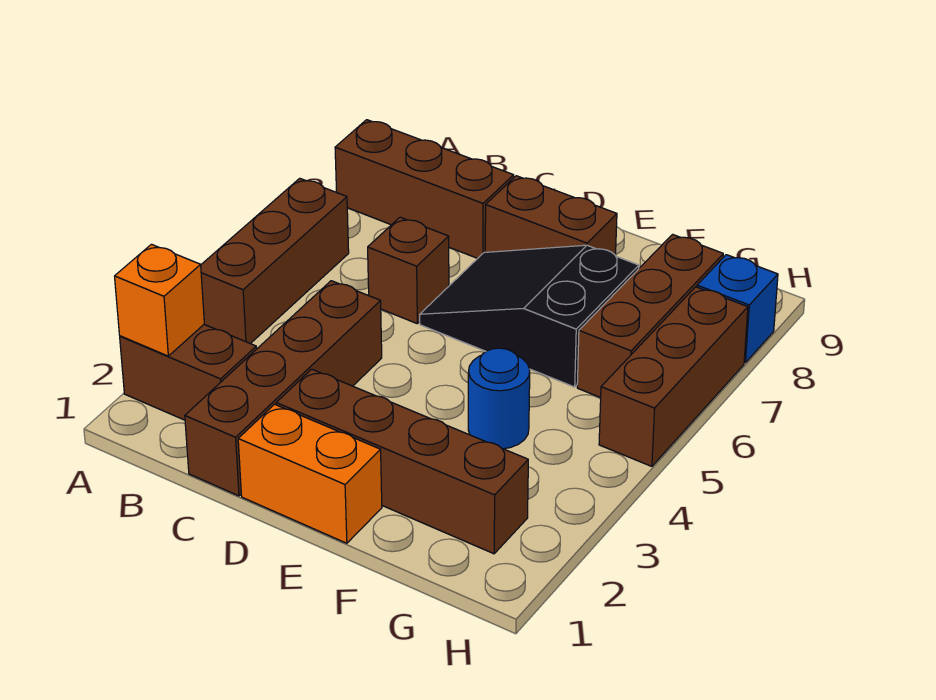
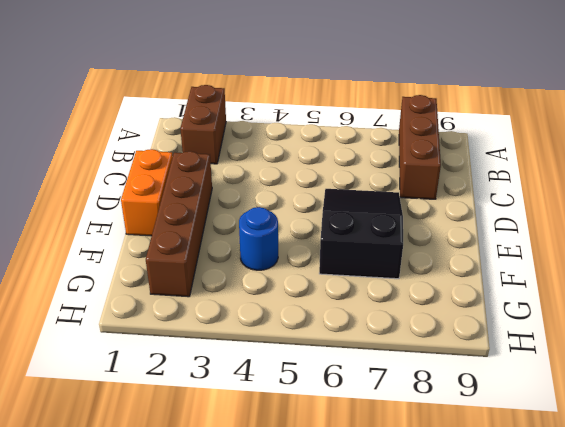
none -> brown 1x3 brick [201,178,349,344]
none -> brown 1x4 brick [185,281,382,496]
none -> brown 1x1 brick [368,217,449,323]

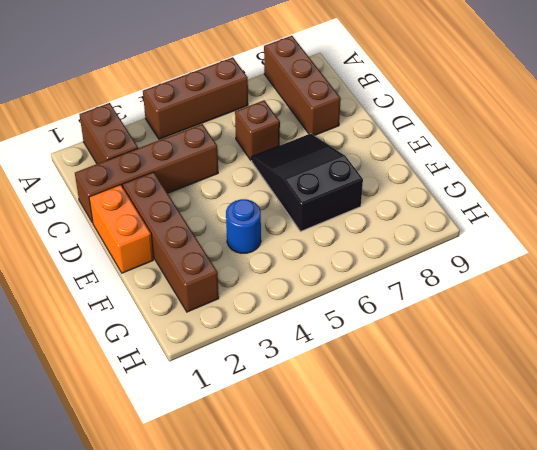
none -> brown 1x2 brick [485,176,617,256]
none -> brown 1x3 brick [577,234,723,398]
none -> brown 1x3 brick [599,287,748,466]

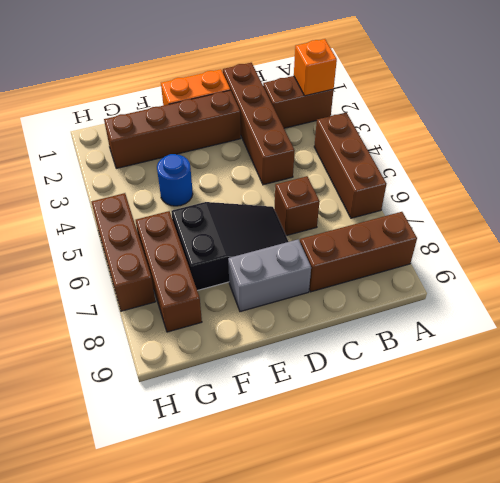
grey 1x2 brick [228,239,311,312] -> brown 1x2 brick [485,176,617,256]
none -> blue 1x1 brick [697,255,778,363]

